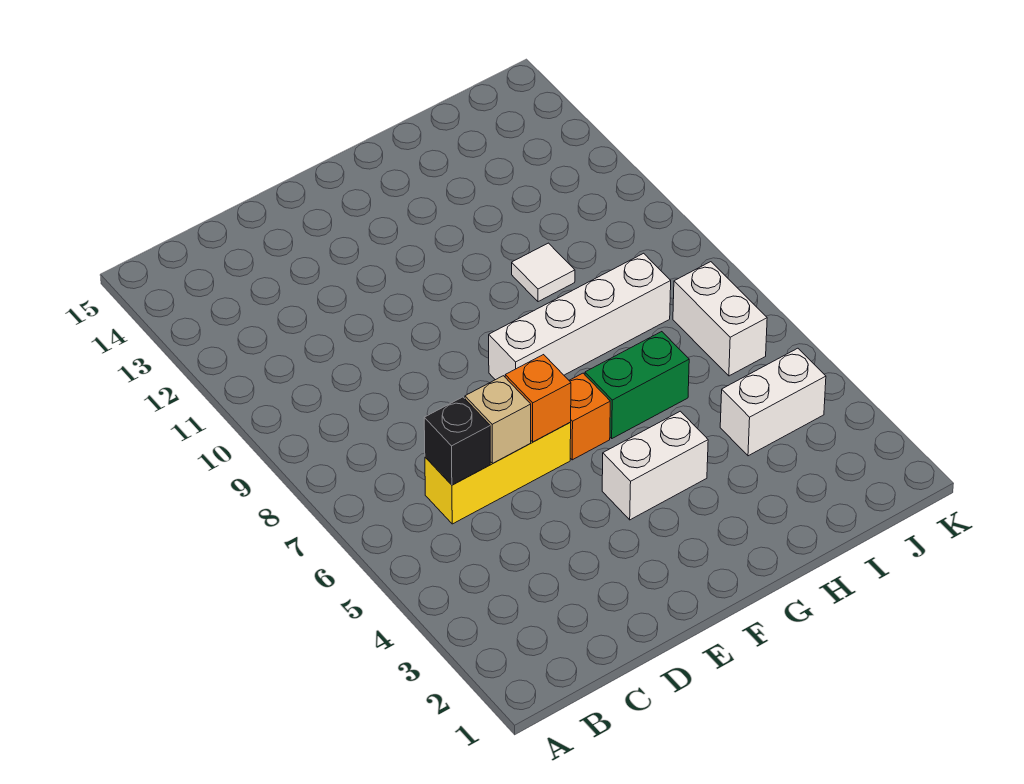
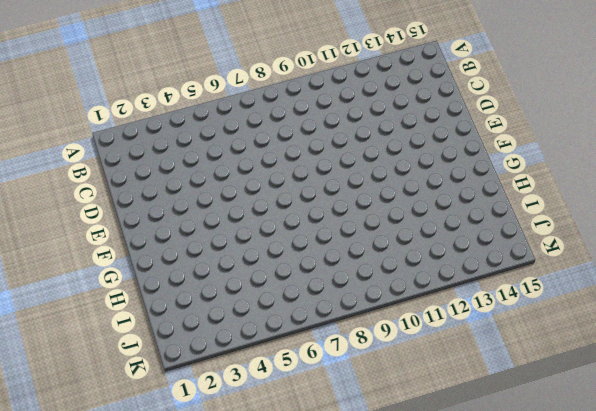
none -> yellow 1x3 brick [425,423,571,524]
none -> white 1x2 brick [602,411,708,520]

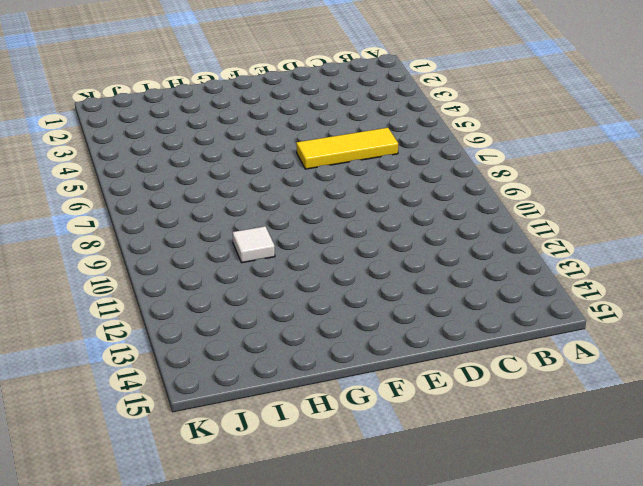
yellow 1x3 tile [296,128,398,169] -> yellow 1x3 brick [425,423,571,524]
none -> white 1x2 brick [602,411,708,520]
none -> orange 1x1 brick [569,373,610,460]

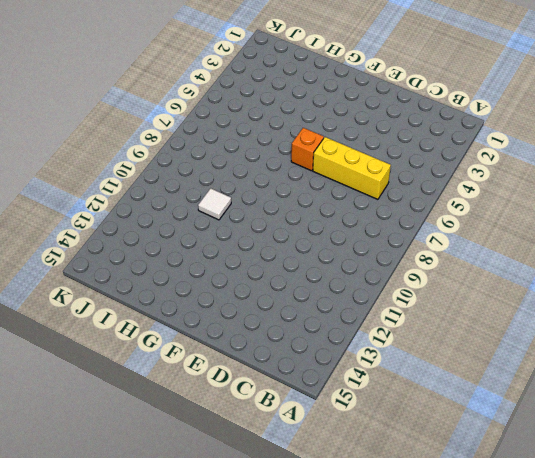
none -> white 1x2 brick [602,411,708,520]
none -> white 1x4 brick [489,253,671,380]

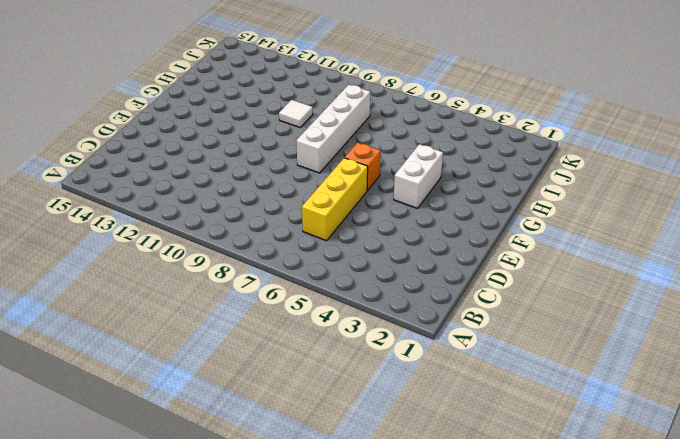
none -> green 1x2 brick [585,332,689,438]
none -> white 1x2 brick [720,348,826,456]

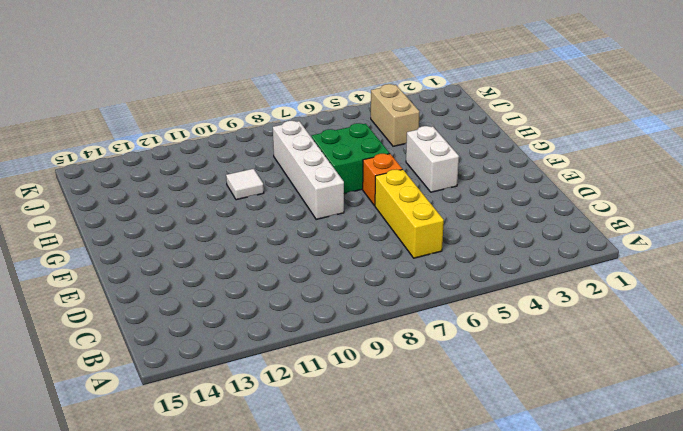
green 2x2 brick [312,123,390,194] -> green 1x2 brick [585,332,689,438]
tan 1x2 brick [371,84,420,146] -> white 1x2 brick [720,348,826,456]
none -> white 1x2 brick [673,262,767,376]
none -> black 1x1 brick [424,397,490,485]

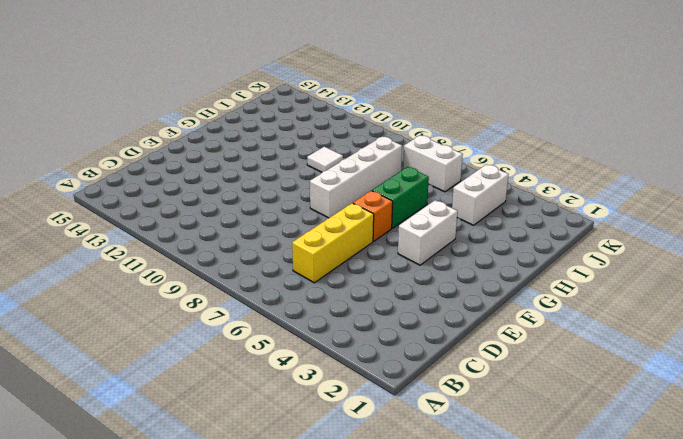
none -> black 1x1 brick [424,397,490,485]
none -> tan 1x1 brick [465,376,531,463]

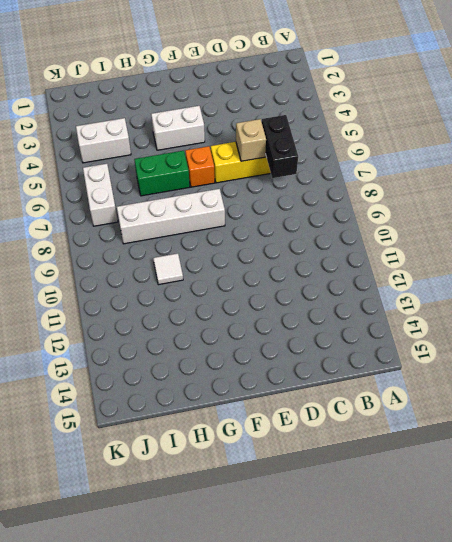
black 1x2 brick [262,115,298,178] -> black 1x1 brick [424,397,490,485]
none -> orange 1x1 brick [505,355,571,442]

